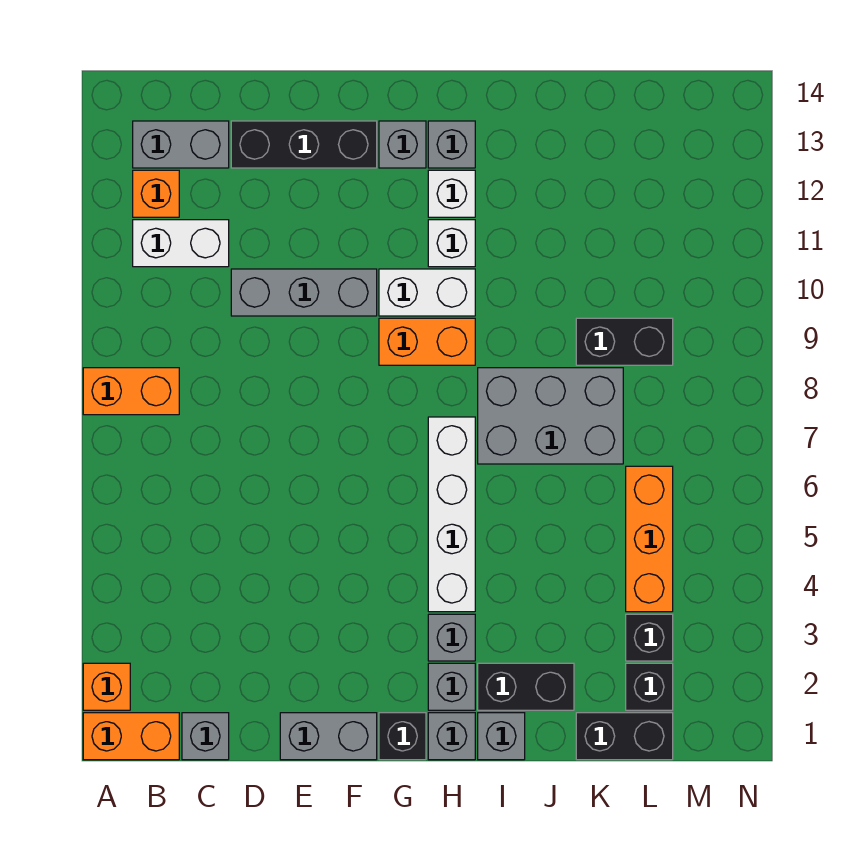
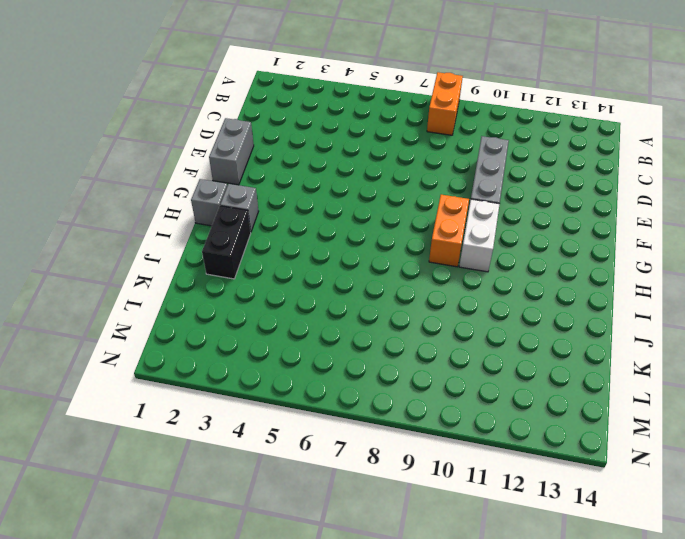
none -> orange 1x2 brick [83,713,179,760]
none -> orange 1x1 brick [83,663,130,710]
none -> white 1x2 brick [133,220,229,267]

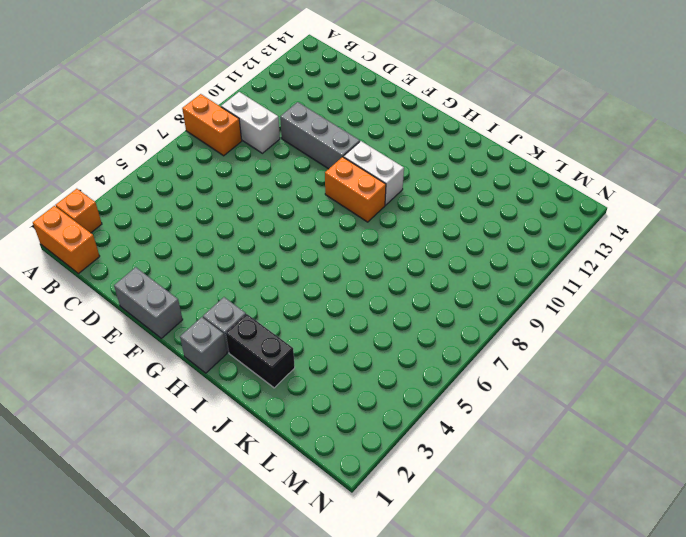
white 1x2 brick [221,92,280,153] -> white 1x2 brick moved to [133,220,229,267]
none -> orange 1x1 brick [133,170,179,217]
none -> grey 1x2 brick [133,121,229,168]
none -> grey 1x1 brick [182,713,229,760]

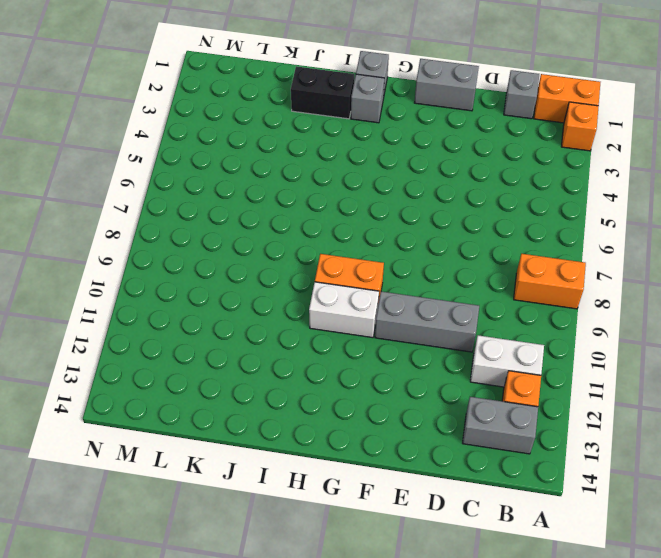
none -> black 1x3 brick [231,121,377,168]
none -> black 1x1 brick [379,713,426,760]
none -> grey 1x1 brick [379,121,426,168]

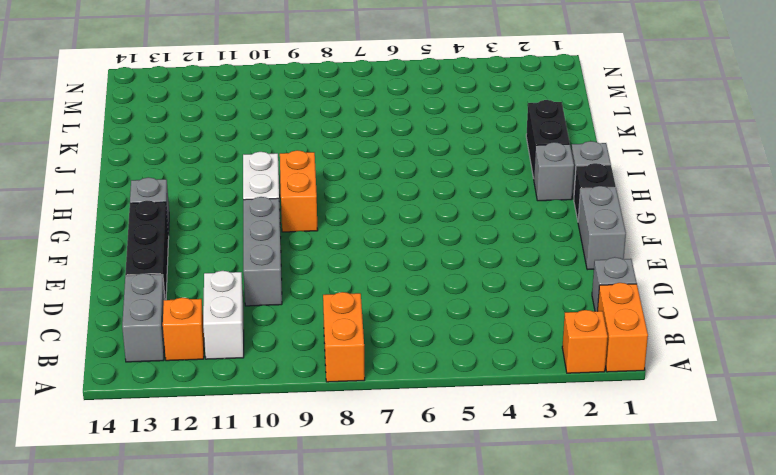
none -> grey 1x1 brick [428,614,475,661]
none -> white 1x4 brick [428,417,475,612]
none -> white 1x1 brick [428,220,475,267]

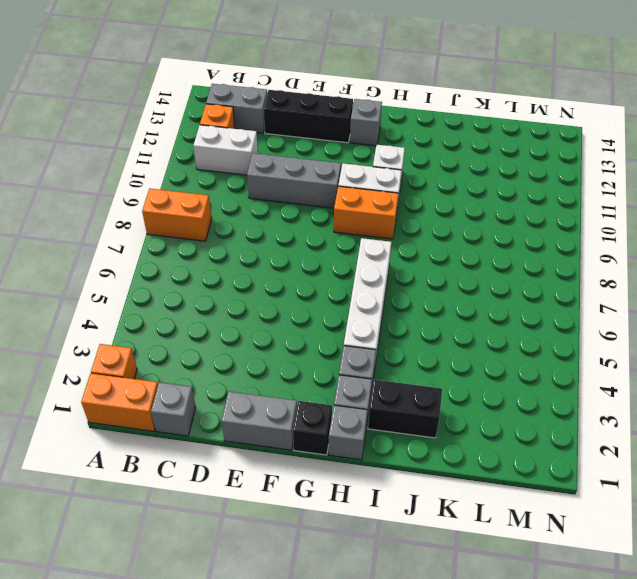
none -> white 1x1 brick [428,170,475,217]
none -> grey 1x1 brick [428,121,475,168]
none -> grey 1x1 brick [478,713,525,760]

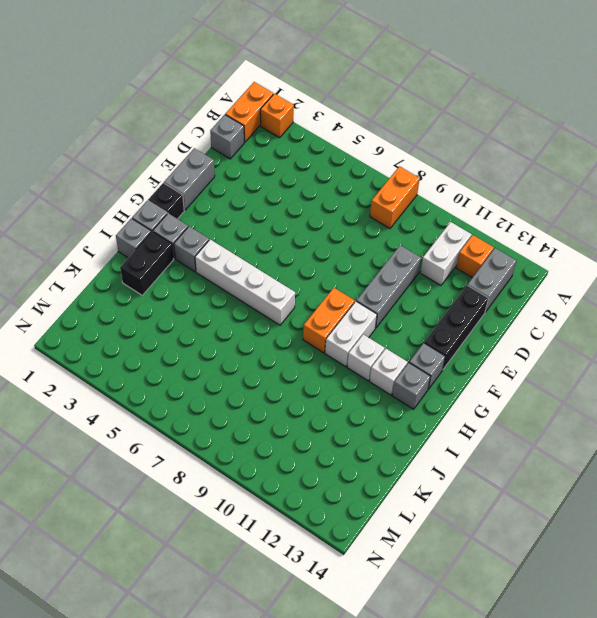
none -> grey 2x3 brick [478,368,623,464]
none -> black 1x2 brick [576,713,673,760]
none -> black 1x2 brick [576,318,673,365]

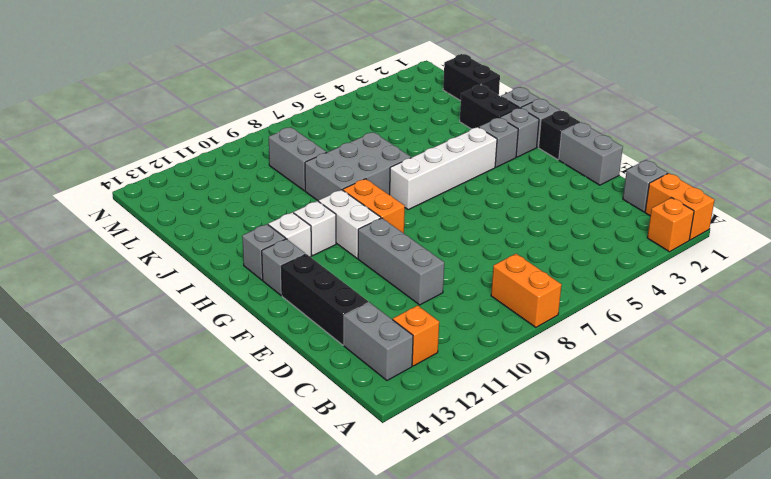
grey 2x3 brick [305,132,411,201] -> grey 2x3 brick turned to [478,368,623,464]
grey 1x2 brick [269,127,327,191] -> black 1x2 brick [576,318,673,365]
none -> white 1x2 brick [133,220,229,267]
none -> black 1x1 brick [626,663,673,710]
none -> black 1x1 brick [626,614,673,661]

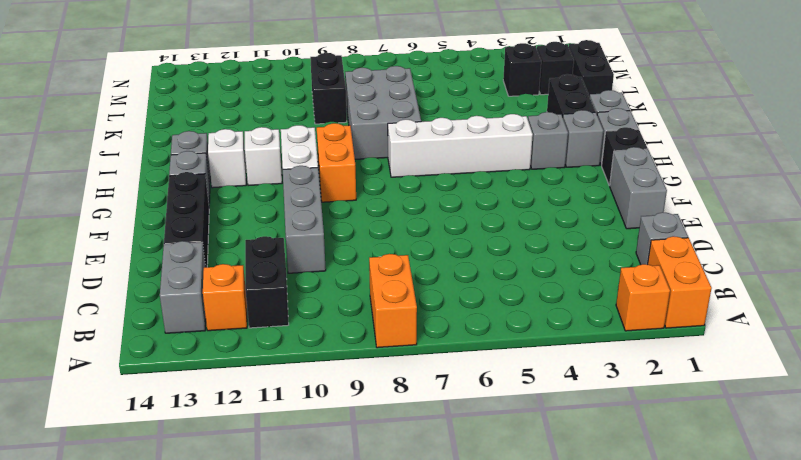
black 1x2 brick [245,236,289,328] -> white 1x2 brick [133,220,229,267]
none -> orange 1x3 brick [626,466,673,612]

